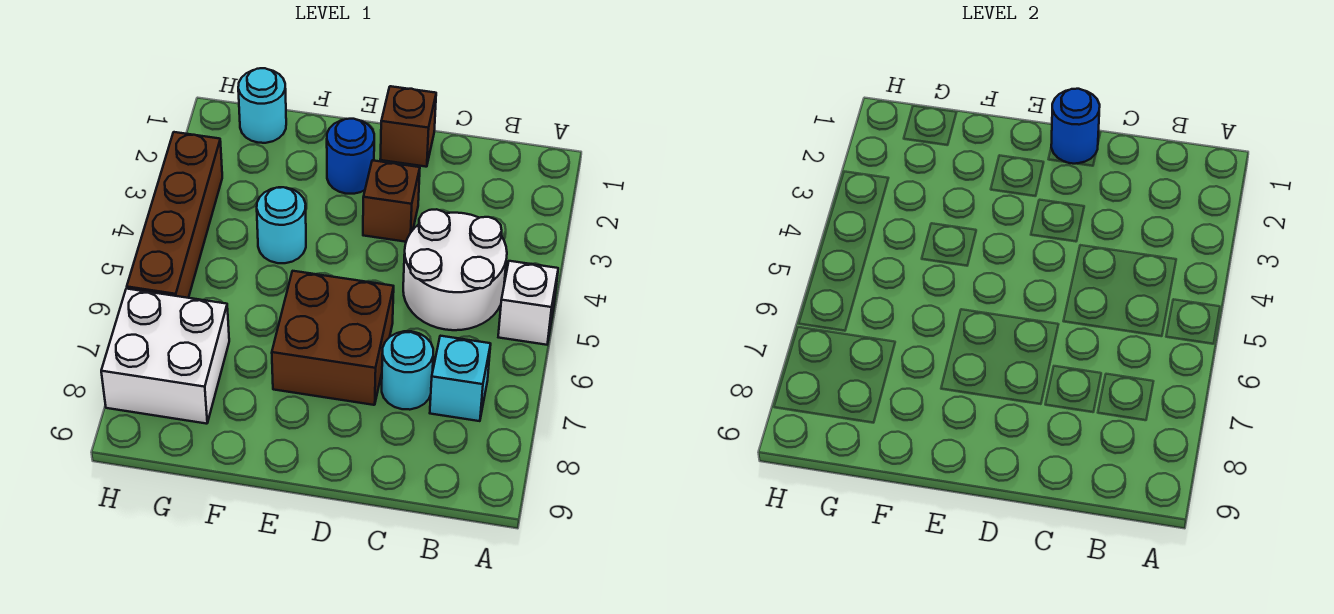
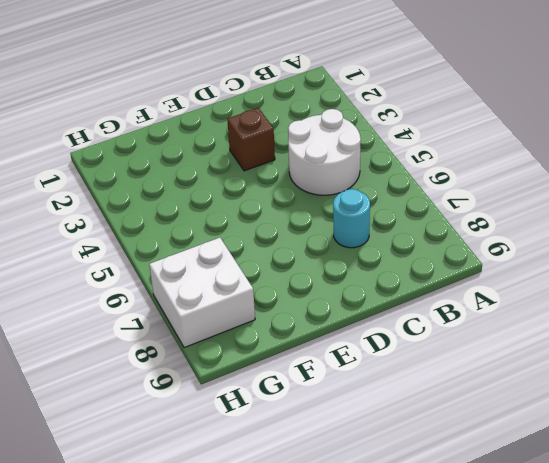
none -> white 1x1 brick [498,261,558,345]
none -> cyan 1x1 brick [430,336,491,421]
none -> brown 1x1 brick [380,86,436,167]

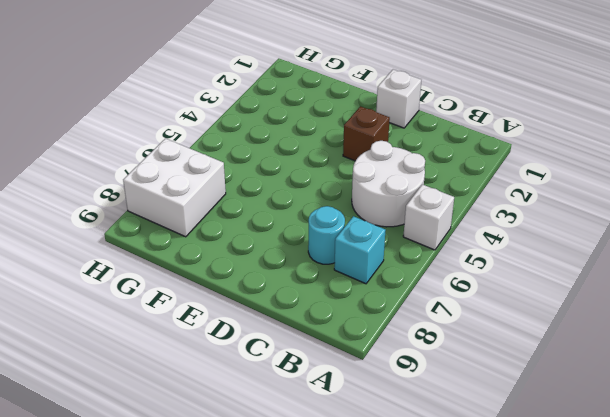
white 1x1 brick [376,69,421,128] -> brown 1x1 brick [380,86,436,167]
none -> brown 2x2 brick [272,271,394,405]
none -> blue 1x1 round brick [327,119,374,194]
none -> cyan 1x1 round brick [257,187,306,263]

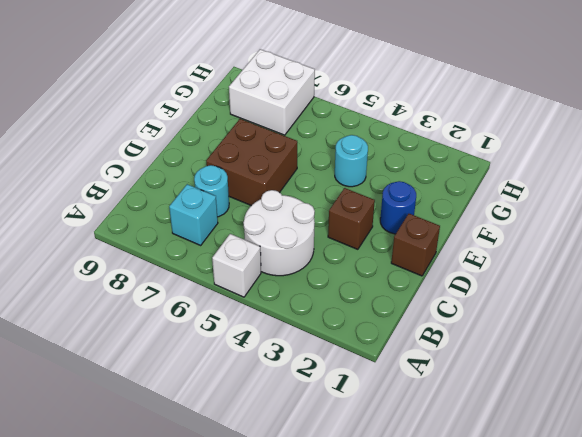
none -> cyan 1x1 round brick [238,68,286,143]
none -> brown 1x4 brick [127,132,222,298]
none -> blue 1x1 round brick [1051,89,1100,164]

